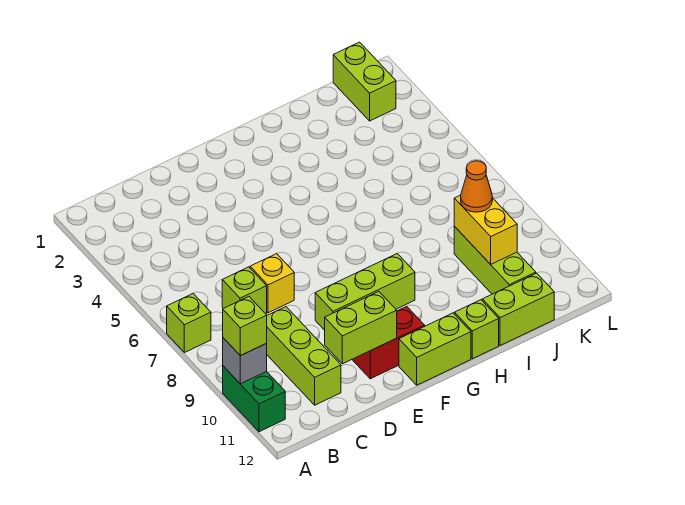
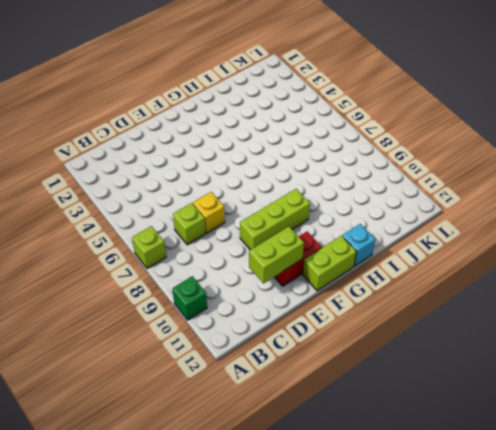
green 1x1 brick [172,276,207,320] -> green 1x2 brick [223,366,285,432]
cyan 1x1 brick [342,224,375,266] -> lime 1x1 brick [455,300,499,359]
none -> lime 1x3 brick [266,307,341,405]
none -> lime 1x2 brick [482,273,554,346]
none -> lime 1x3 brick [454,226,536,294]

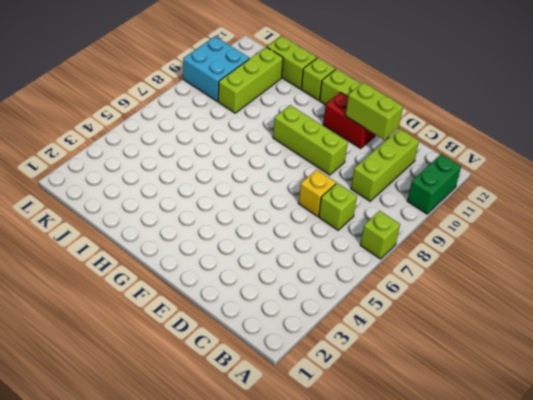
cyan 2x2 brick [183,37,250,101] -> none
none -> lime 1x2 brick [333,42,396,121]
none -> grey 1x1 brick [223,338,267,384]
none -> yellow 1x2 brick [454,195,517,264]

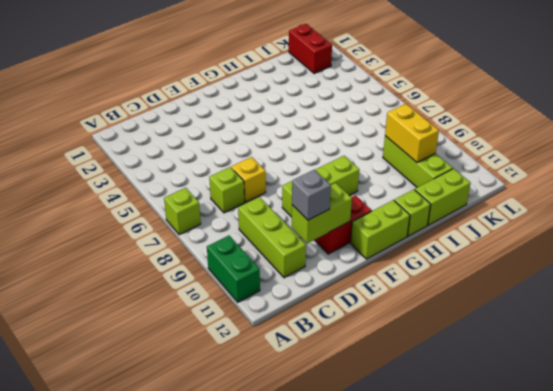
grey 1x1 brick [292,170,331,220] -> grey 1x1 brick moved to [223,338,267,384]
red 1x2 brick [289,24,332,74] -> lime 1x2 brick [333,42,396,121]
none -> lime 1x1 brick [223,297,267,356]
none -> orange 1x1 cone [461,161,492,212]

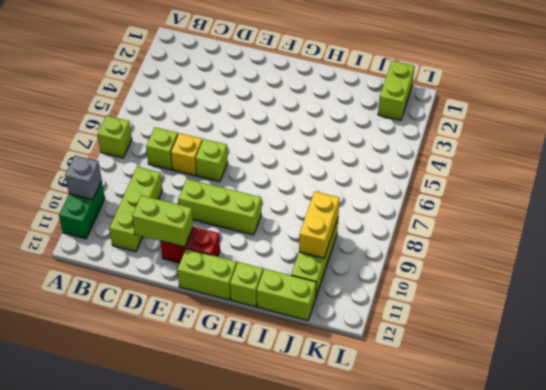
lime 1x1 brick [196,139,228,182] -> lime 1x1 brick moved to [223,297,267,356]
none -> orange 1x1 cone [461,161,492,212]

